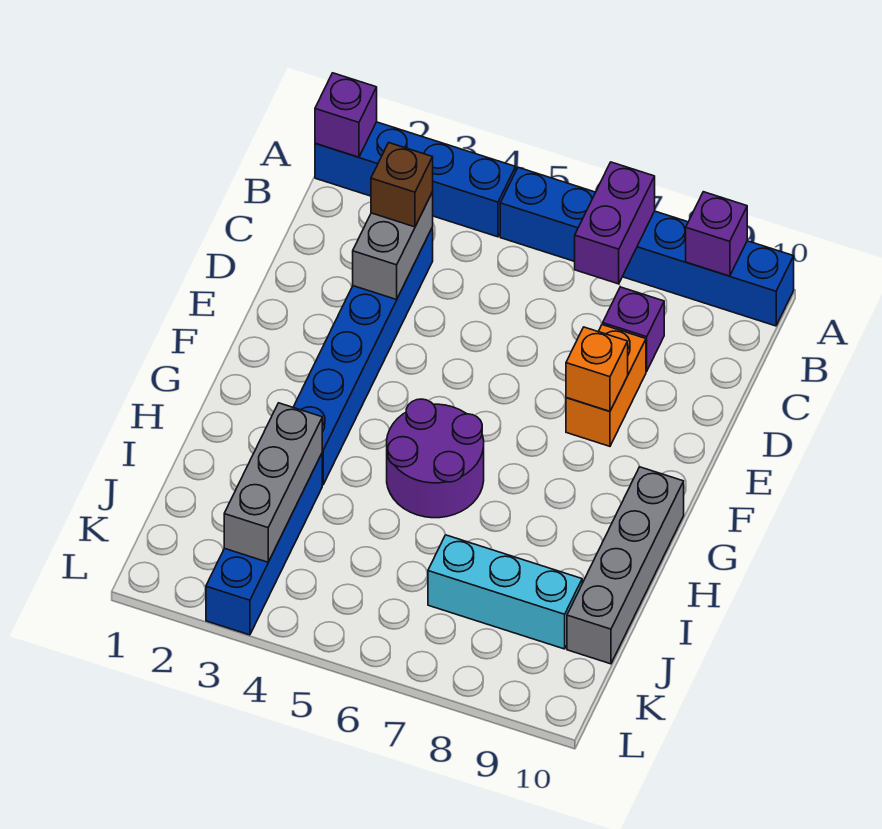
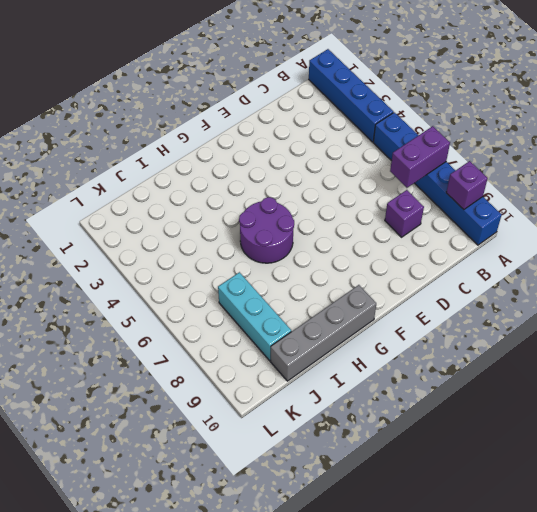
none -> blue 1x6 brick [293,227,433,485]
none -> orange 1x2 brick [566,325,646,446]
none -> blue 1x4 brick [206,454,322,635]

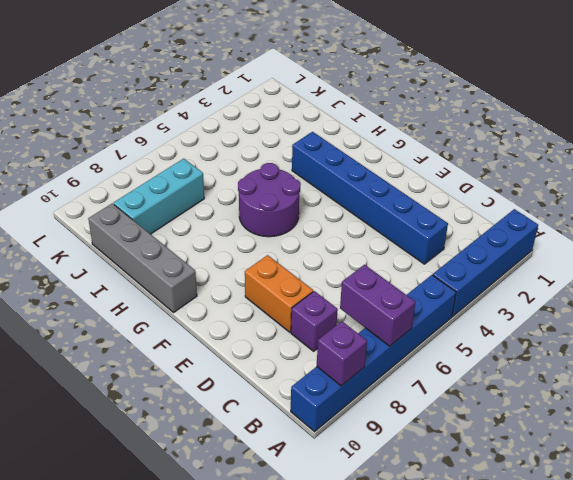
none -> blue 1x4 brick [206,454,322,635]
none -> purple 1x1 brick [315,73,377,157]
none -> grey 1x2 brick [353,192,433,300]

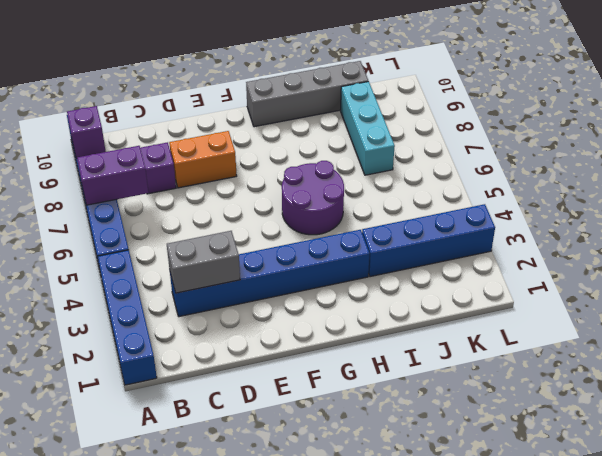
none -> purple 1x1 brick [315,73,377,157]
none -> orange 1x1 brick [566,327,628,411]
none -> grey 1x3 brick [224,403,322,562]

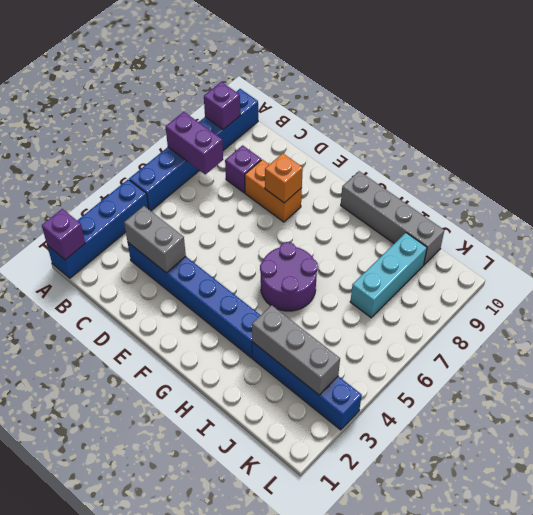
none -> brown 1x1 brick [371,143,433,227]

